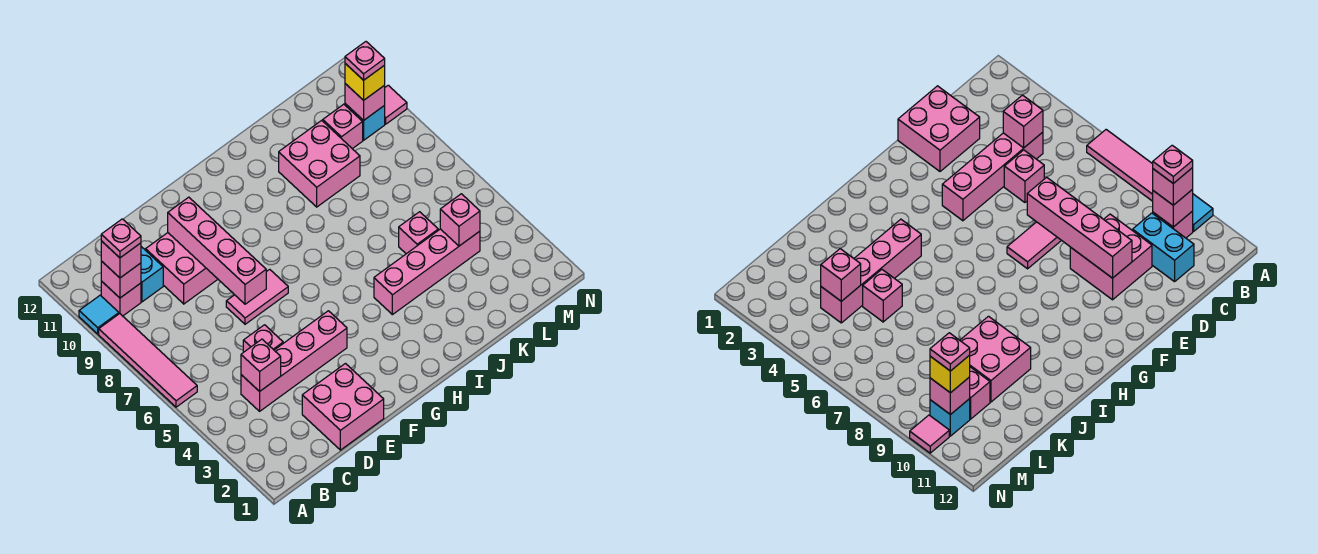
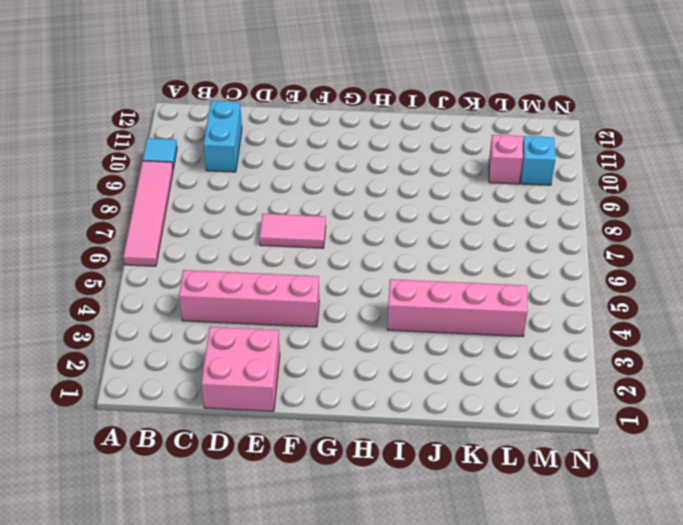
none -> pink 1x1 brick [101,281,141,316]
none -> pink 1x1 brick [243,325,283,352]
none -> pink 2x2 brick [146,233,218,304]

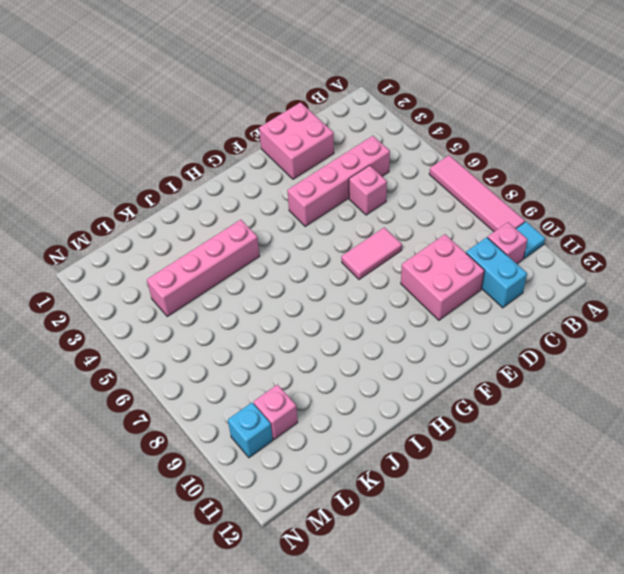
none -> pink 2x2 brick [279,120,360,207]
none -> pink 1x1 brick [399,212,438,254]
none -> pink 1x1 tile [385,85,407,124]

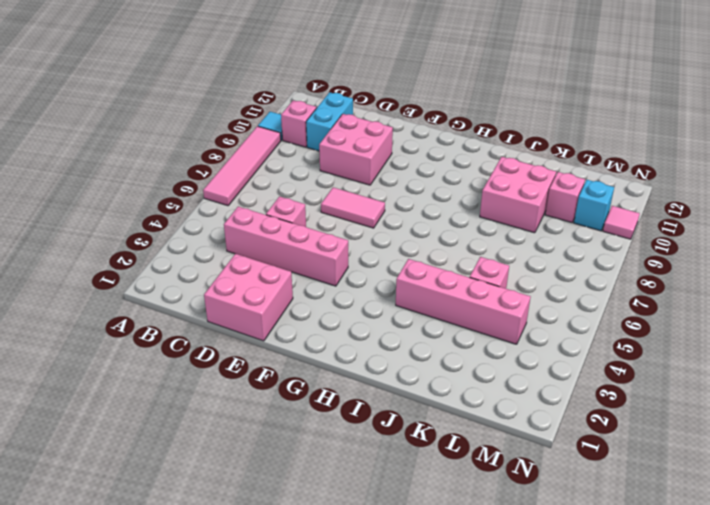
none -> pink 1x1 brick [101,261,141,298]
none -> pink 1x1 brick [241,339,281,392]
none -> pink 1x4 brick [168,197,266,304]

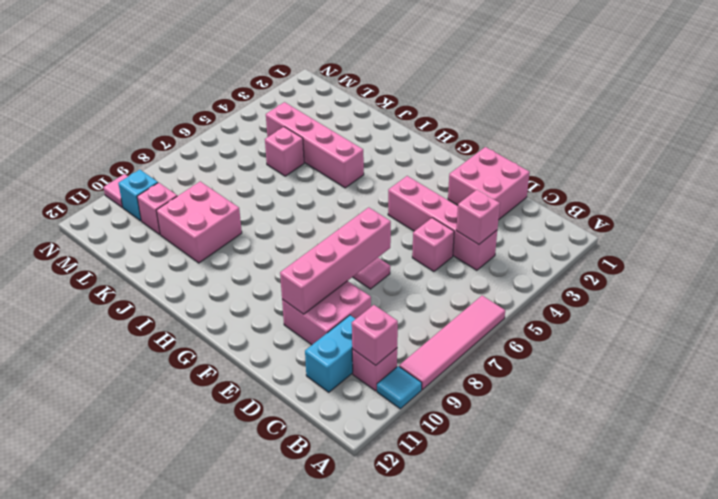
none -> pink 1x1 brick [440,194,480,246]
none -> pink 1x1 brick [345,84,385,120]
none -> pink 1x1 brick [101,241,141,278]

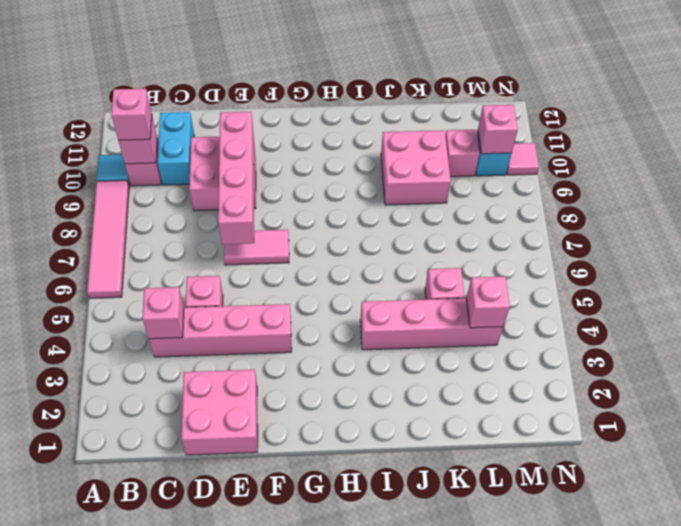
none -> yellow 1x1 brick [345,64,385,100]
none -> pink 1x1 plate [101,219,141,258]
none -> pink 1x1 plate [345,42,385,80]

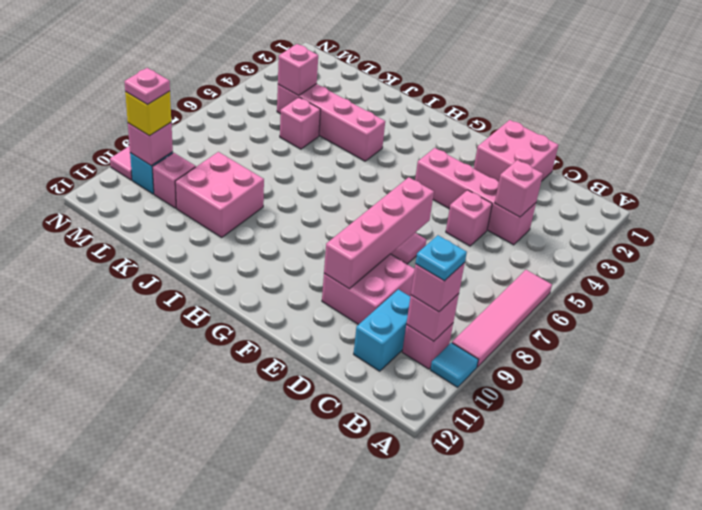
cyan 1x1 plate [416,235,467,281] -> pink 1x1 plate [101,219,141,258]

